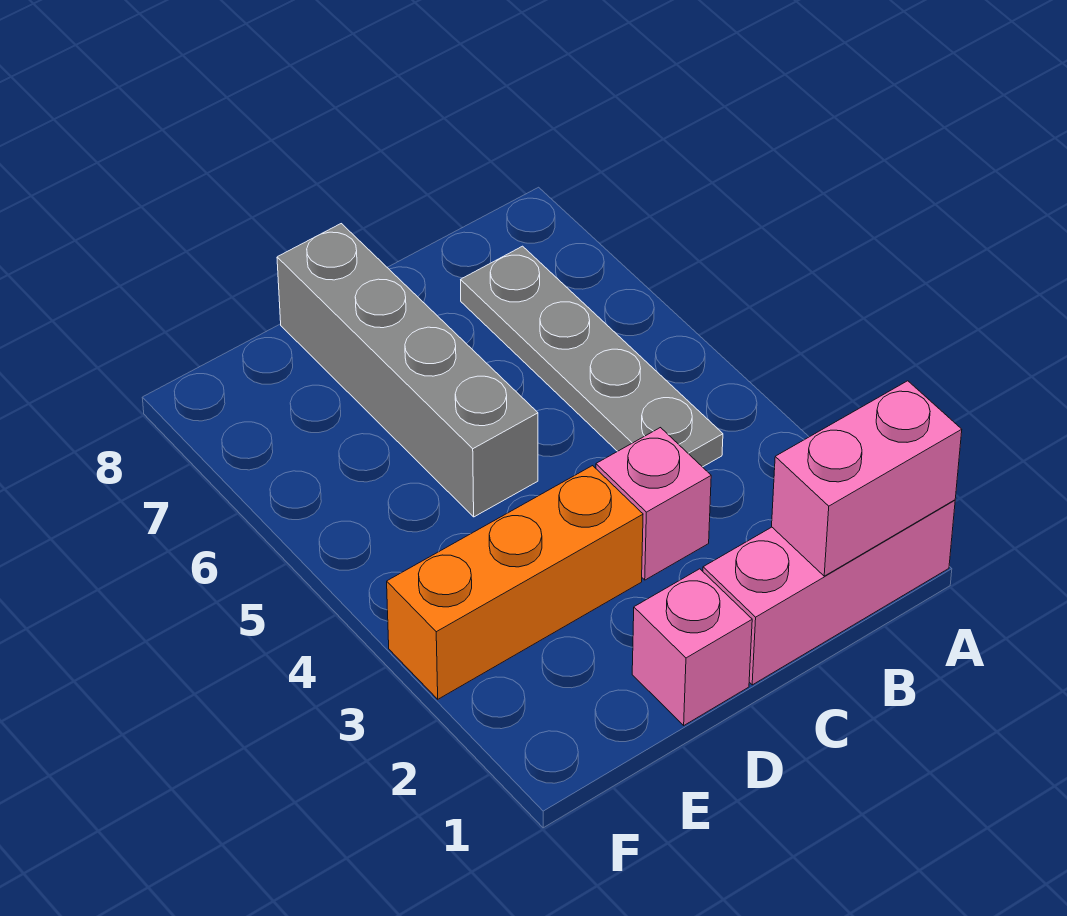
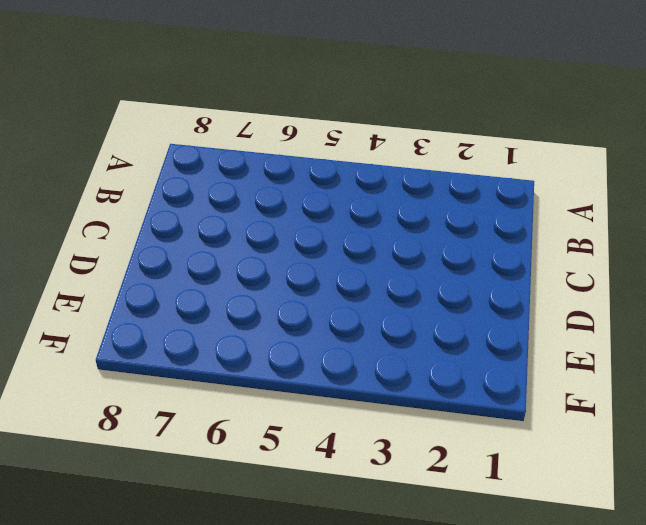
none -> pink 1x3 brick [703,500,955,685]
none -> grey 1x4 plate [461,246,723,467]

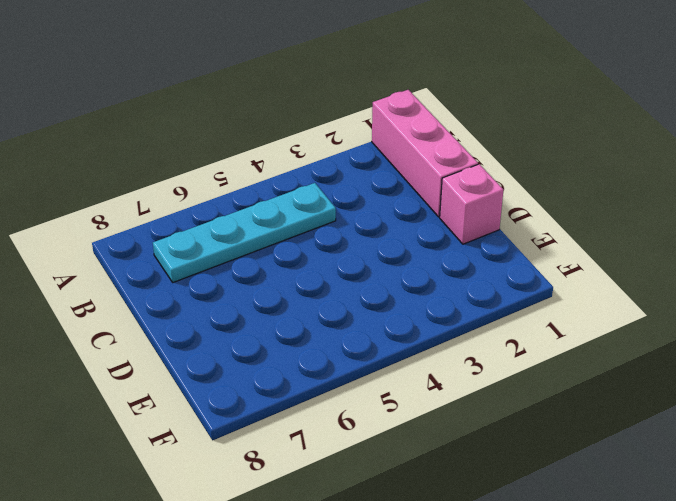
cyan 1x4 plate [153,183,336,282] -> grey 1x4 plate [461,246,723,467]
none -> pink 1x1 brick [596,428,711,580]
none -> orange 1x3 brick [387,466,643,699]

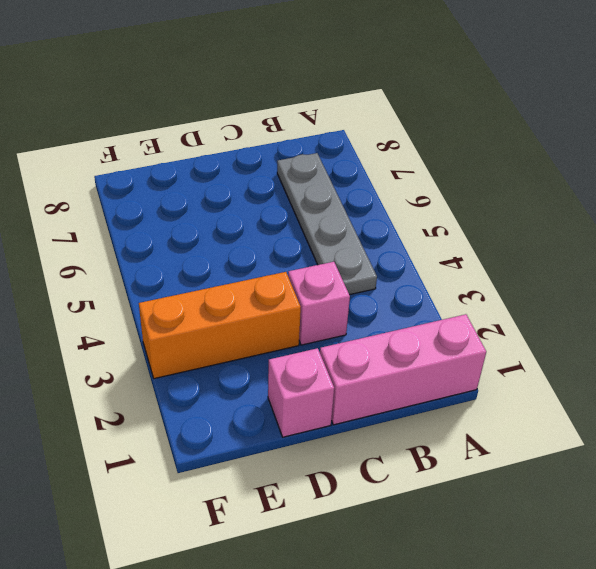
none -> grey 1x4 brick [277,224,538,517]
none -> pink 1x2 brick [772,381,962,576]

